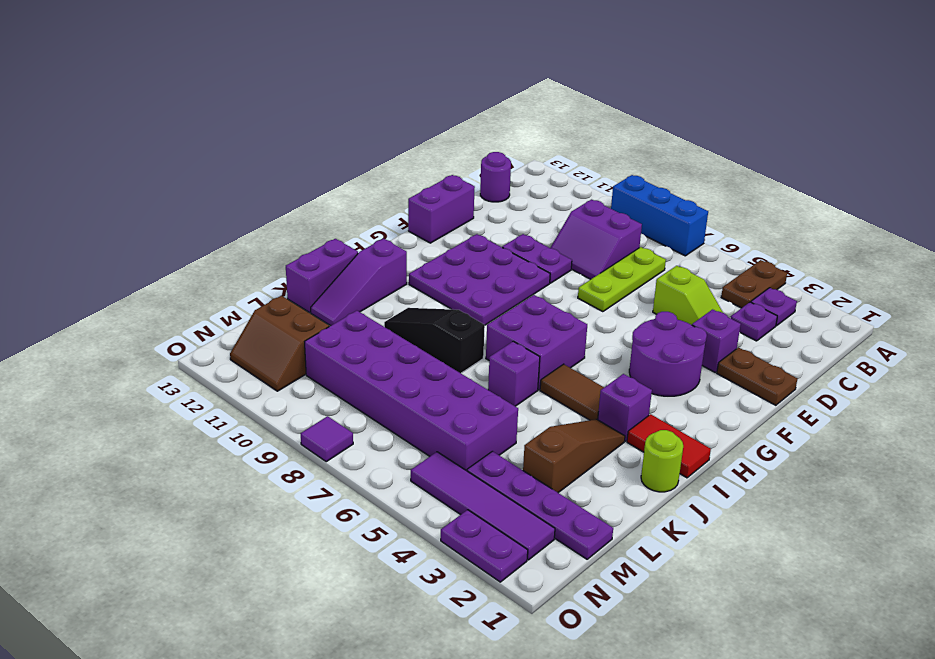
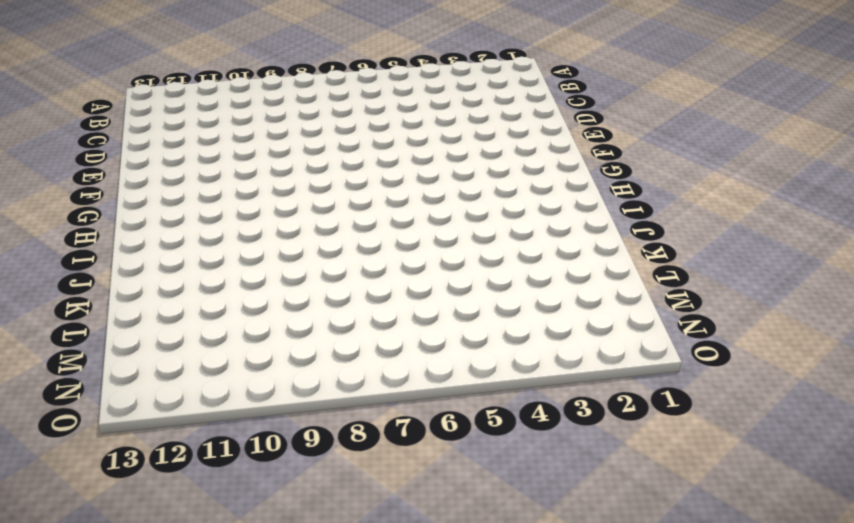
none -> brown 1x2 plate [721,260,787,308]
none -> blue 1x3 brick [611,175,708,256]
none -> purple 1x1 plate [751,288,797,326]
none -> purple 1x1 plate [731,302,777,341]

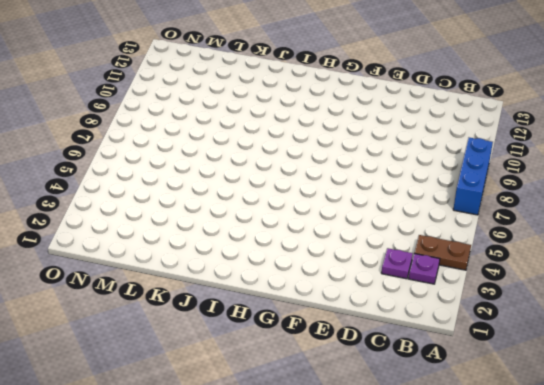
none -> lime 1x3 plate [578,247,666,312]
none -> purple 2x2 slope [551,199,642,279]
none -> purple 1x1 round brick [480,152,511,202]
none -> lime 1x2 slope [653,266,723,325]

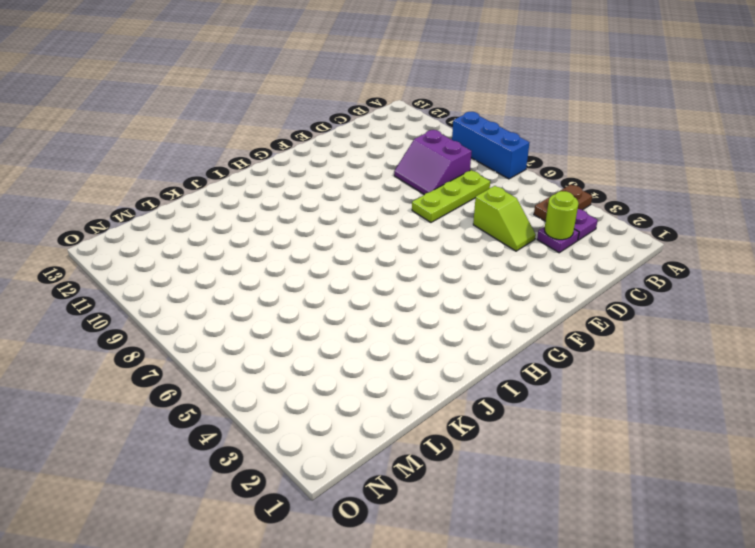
lime 1x1 round brick [544,191,579,240] -> lime 1x1 round brick moved to [641,430,683,492]
none -> purple 1x1 round brick [480,152,511,202]
none -> brown 1x2 plate [717,347,797,405]
none -> purple 1x1 brick [692,309,741,372]
none -> purple 1x2 plate [502,234,572,283]

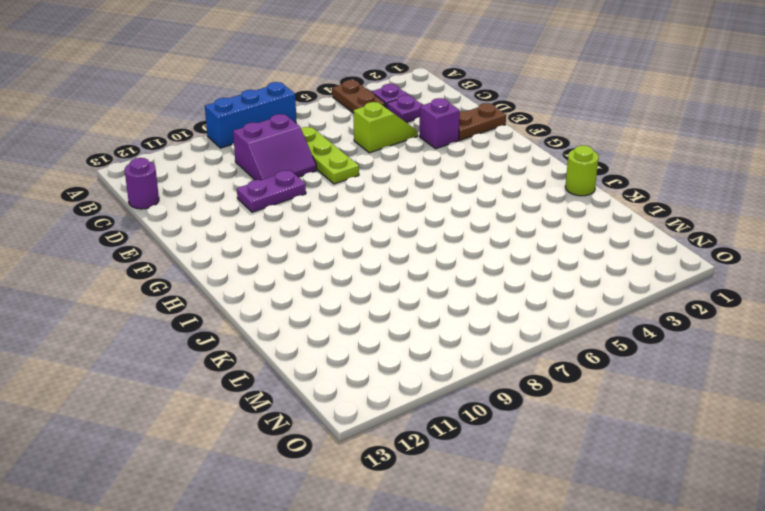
none -> purple 1x2 brick [408,175,475,243]
none -> purple 2x2 round brick [629,312,707,396]
none -> purple 3x3 plate [409,234,550,325]
none -> purple 2x2 brick [486,295,587,390]

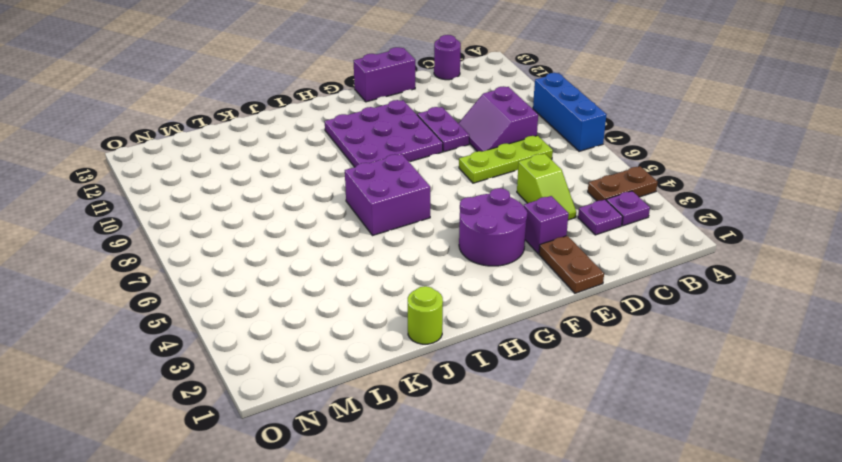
none -> red 1x2 tile [627,414,711,478]
none -> purple 1x1 brick [598,374,652,441]
none -> brown 1x2 tile [540,364,604,420]
none -> purple 1x3 slope [311,239,407,326]

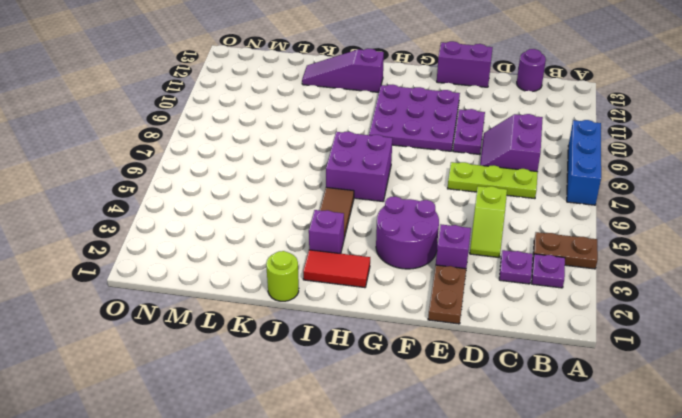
red 1x2 tile [303,250,370,288] -> red 1x2 tile turned to [627,414,711,478]
none -> brown 1x3 slope [523,419,625,493]
none -> purple 1x1 brick [488,341,540,406]
none -> black 1x3 slope [384,308,485,373]
none -> purple 1x2 brick [286,239,358,313]

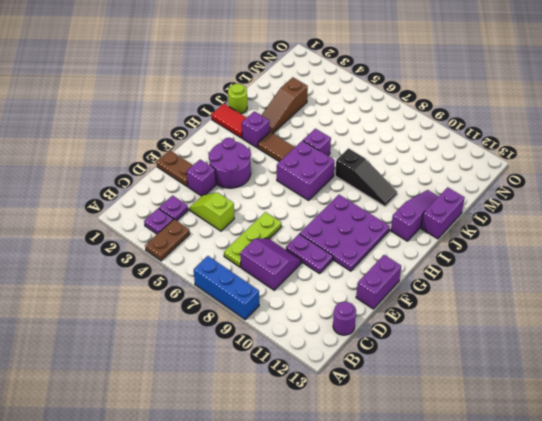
none -> purple 2x6 brick [305,311,518,471]
none -> purple 1x4 plate [467,451,613,559]
none -> brown 2x2 slope [230,296,329,391]
none -> purple 1x4 tile [411,452,555,560]

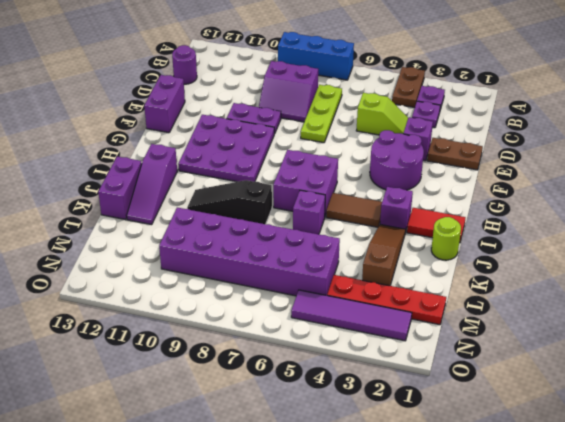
red 1x4 plate [327,275,446,325] -> purple 1x4 plate [467,451,613,559]
none -> brown 2x2 slope [230,296,329,391]
none -> purple 1x2 plate [441,510,528,582]
none -> purple 1x1 tile [301,416,353,462]

